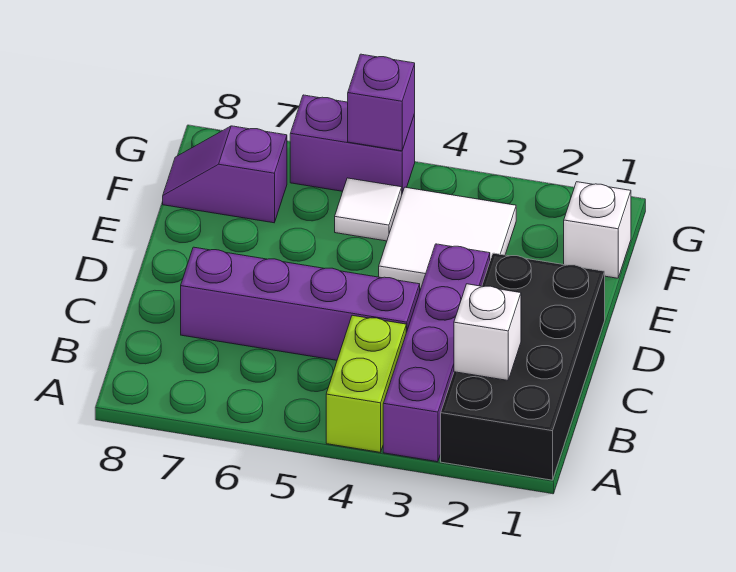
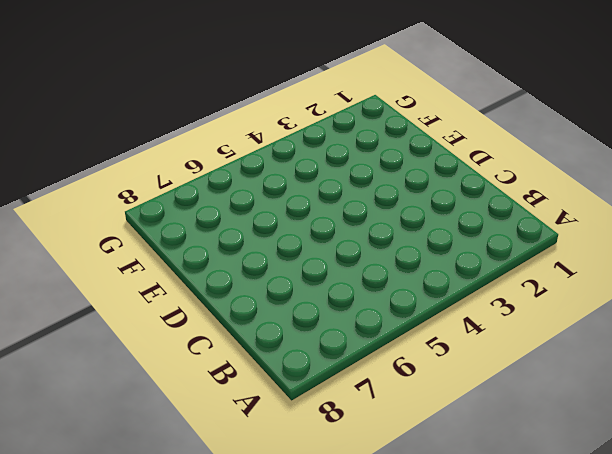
none -> black 2x4 brick [441,253,605,480]
none -> purple 1x4 brick [383,244,490,462]

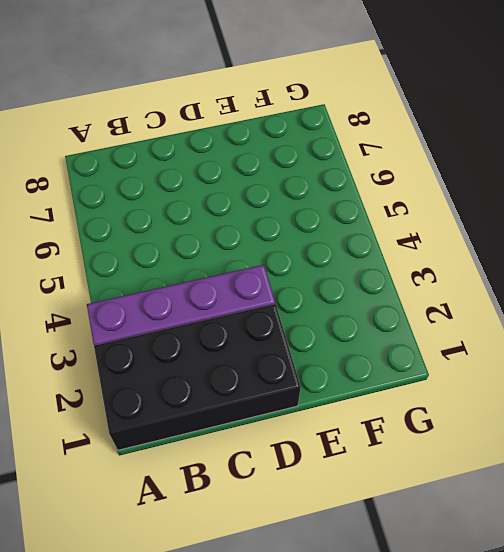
none -> lime 1x2 brick [326,315,406,452]
none -> purple 1x4 brick [181,247,420,360]

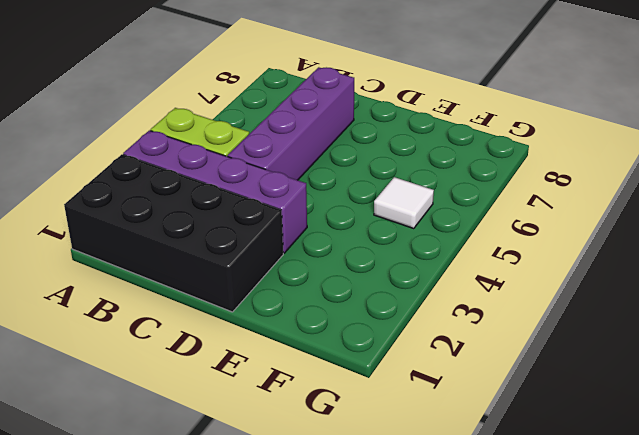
none -> white 2x2 tile [379,187,516,289]
none -> white 1x1 brick [564,182,631,278]

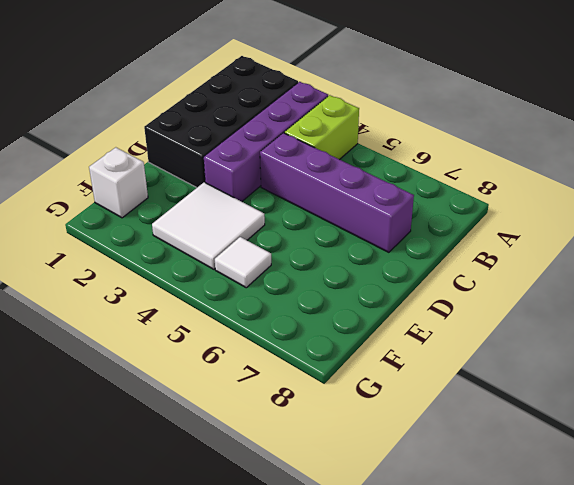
none -> purple 1x2 slope [163,126,287,223]
none -> purple 1x2 brick [290,95,415,193]

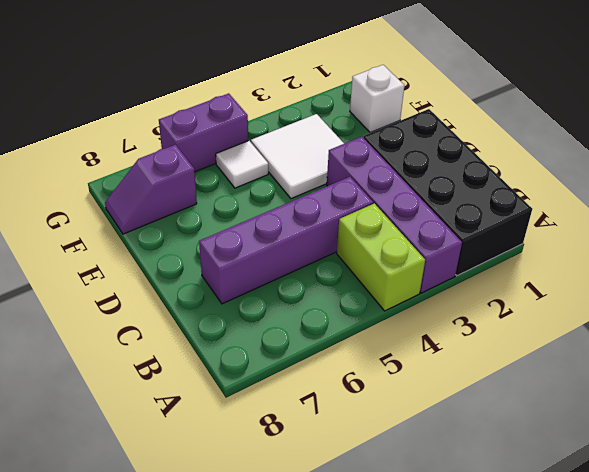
none -> white 1x1 brick [454,284,521,380]
none -> purple 1x1 brick [348,54,415,151]

